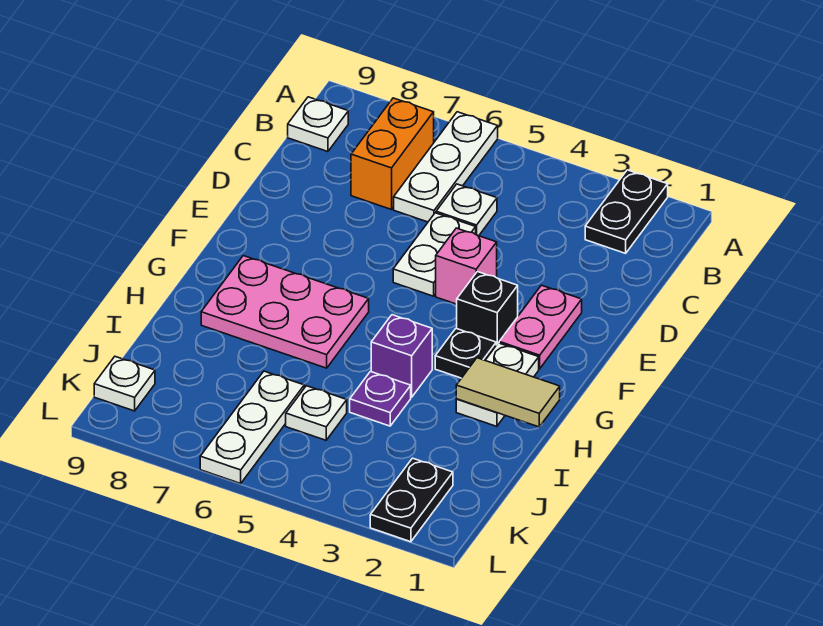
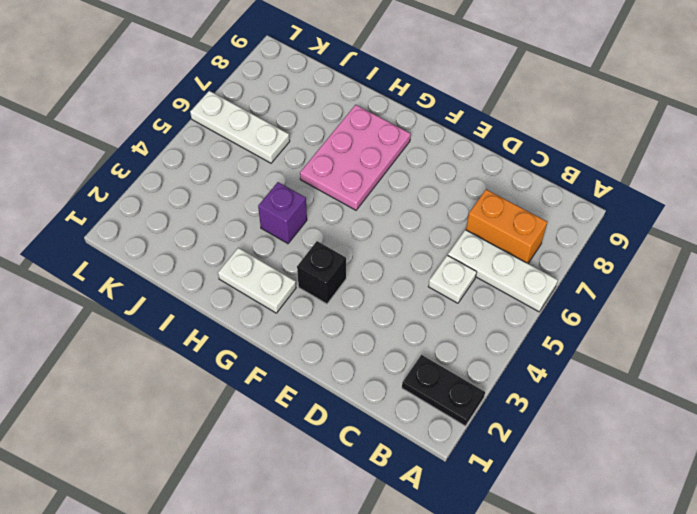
none -> white 1x1 plate [288,97,348,152]
none -> white 1x2 plate [393,213,476,296]
none -> pink 1x2 plate [499,285,582,369]

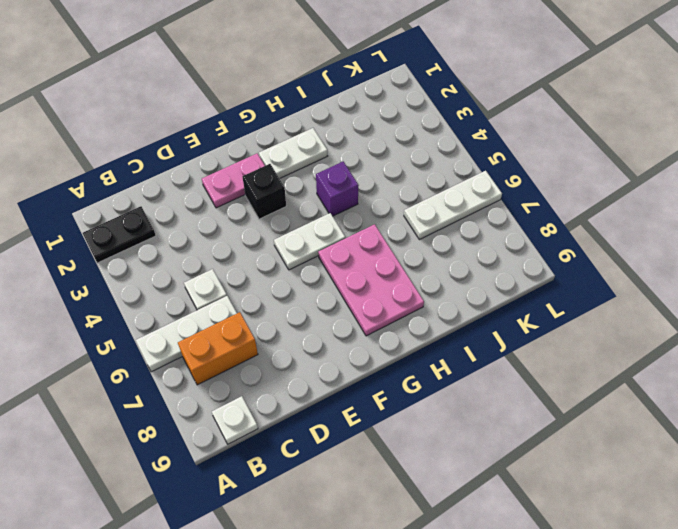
white 1x2 plate [274,213,345,270] -> white 1x2 plate moved to [393,213,476,296]
none -> pink 1x1 brick [436,228,497,304]
none -> black 1x1 plate [435,328,496,378]
none -> purple 1x1 plate [350,372,411,426]

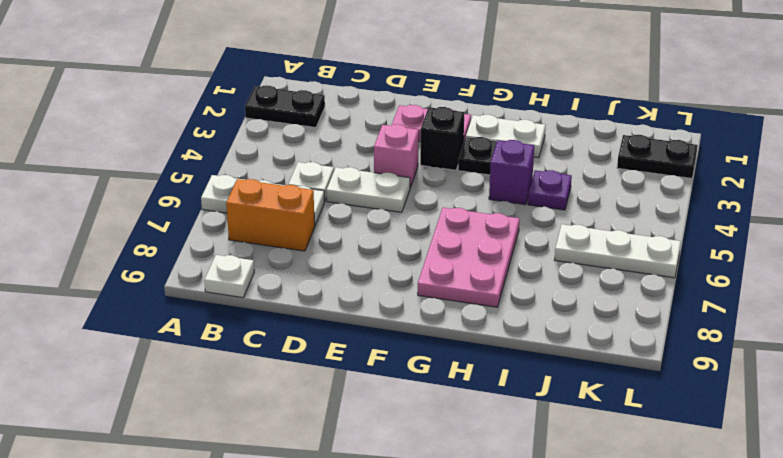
none -> white 1x1 plate [286,386,347,440]
none -> white 1x1 plate [94,357,155,411]
none -> tan 1x2 tile [456,358,560,427]

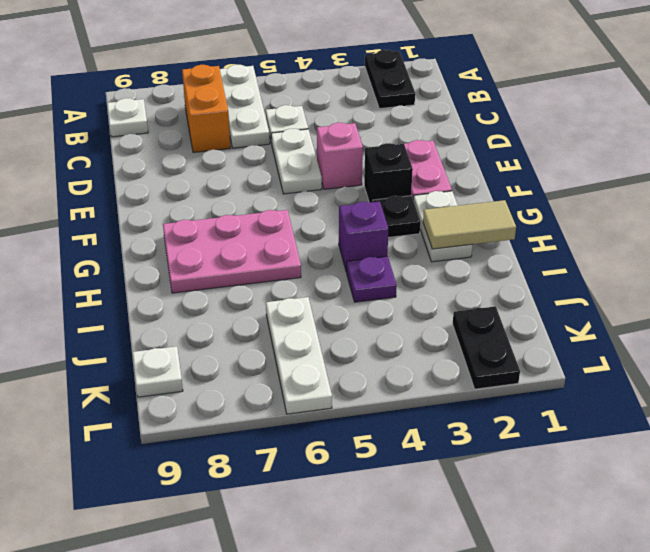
none -> white 1x1 plate [286,386,347,440]

